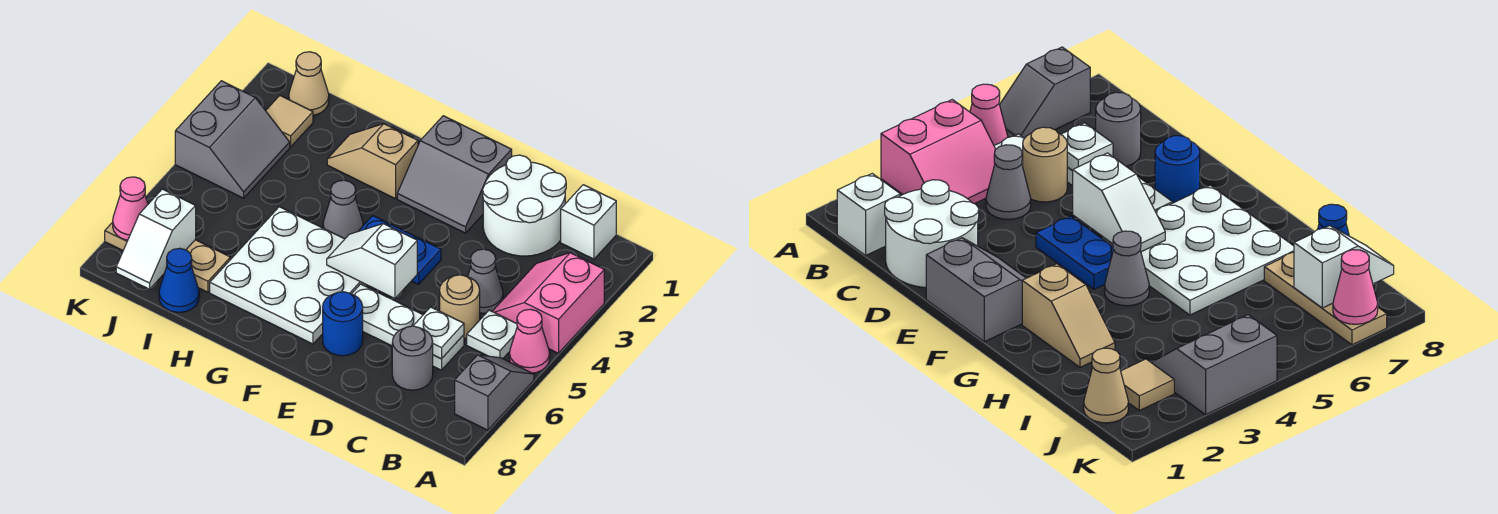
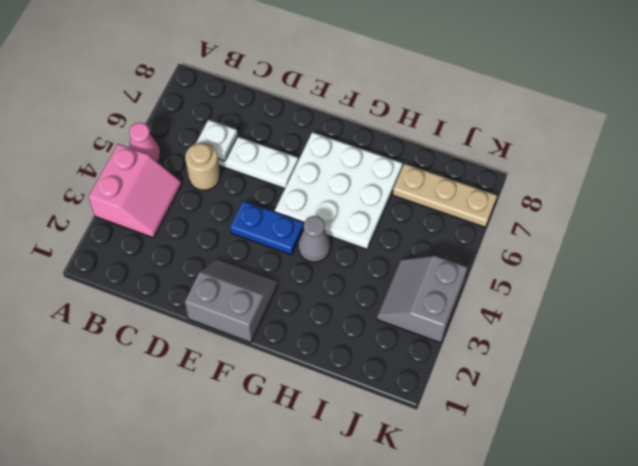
none -> grey 1x2 slope [455,355,534,430]
none -> white 1x1 brick [561,185,616,259]
none -> white 1x1 plate [467,310,517,359]

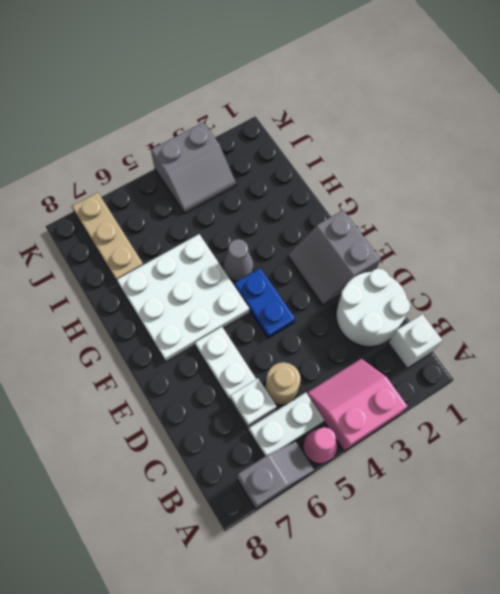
white 1x2 plate [249,392,324,456] -> white 1x1 plate [467,310,517,359]
none -> grey 1x1 cone [468,249,503,313]
none -> grey 1x1 round brick [392,326,433,390]
none -> blue 1x1 round brick [323,292,363,356]

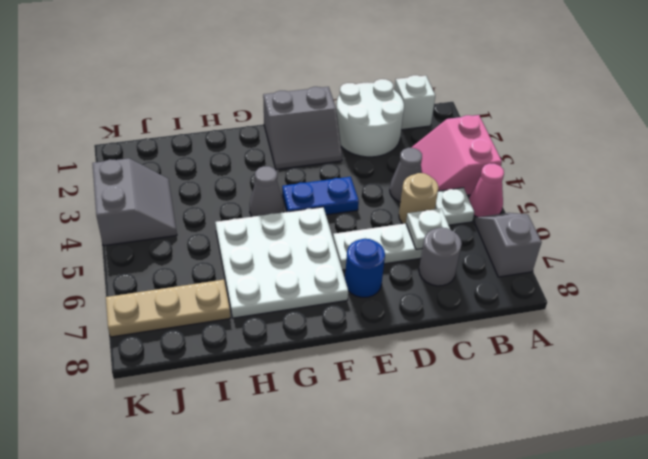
none -> tan 1x2 slope [327,124,418,199]
none -> blue 1x1 cone [159,248,199,312]
none -> tan 1x1 cone [289,52,329,115]

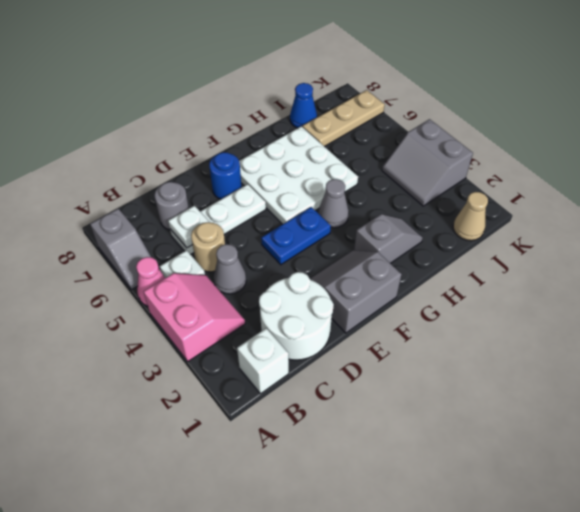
grey 1x2 slope [354,214,423,263] -> tan 1x2 slope [327,124,418,199]
none -> tan 1x1 tile [266,96,313,147]
none -> white 1x2 slope [327,224,417,298]
none -> white 1x2 slope [116,189,196,289]

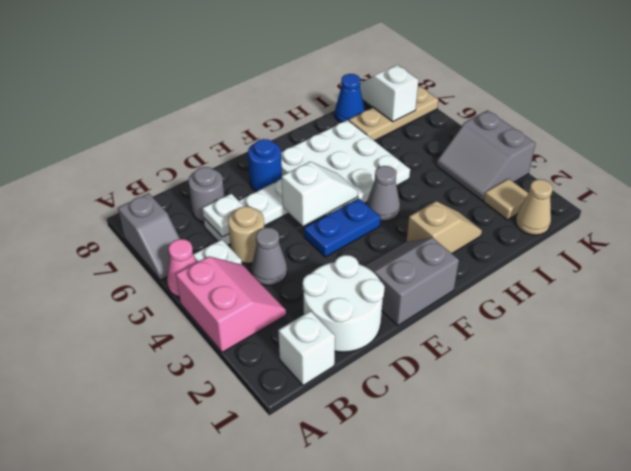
none -> pink 1x1 cone [113,177,148,240]

